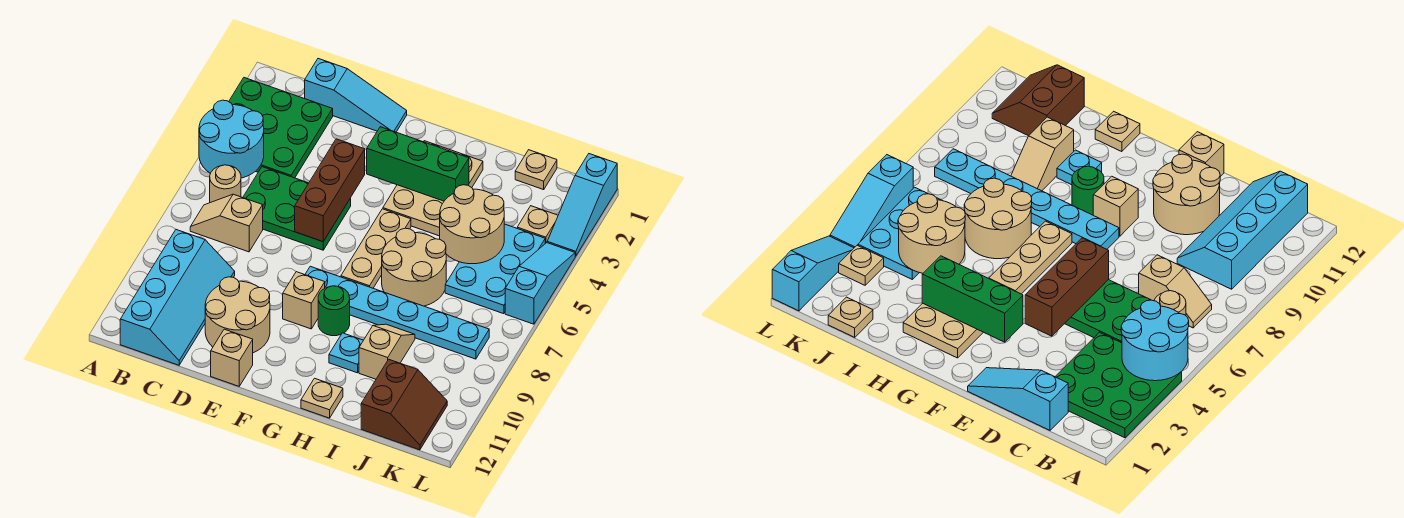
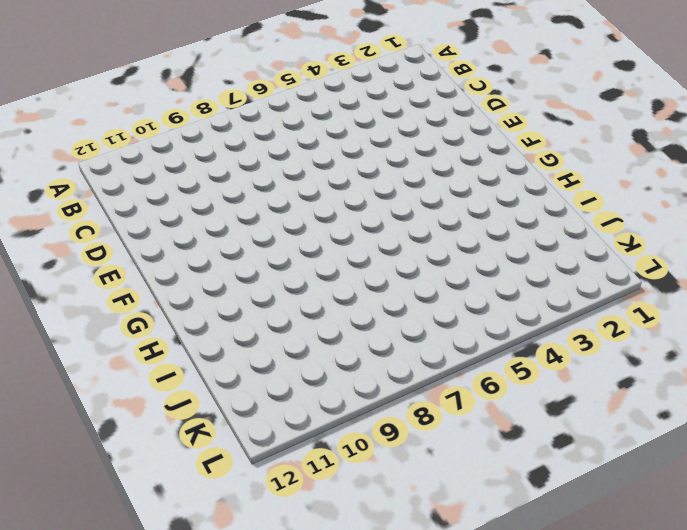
none -> green 3x3 plate [229,78,333,178]
none -> tan 1x1 round brick [210,165,241,203]
none -> tan 1x2 slope [190,194,263,252]

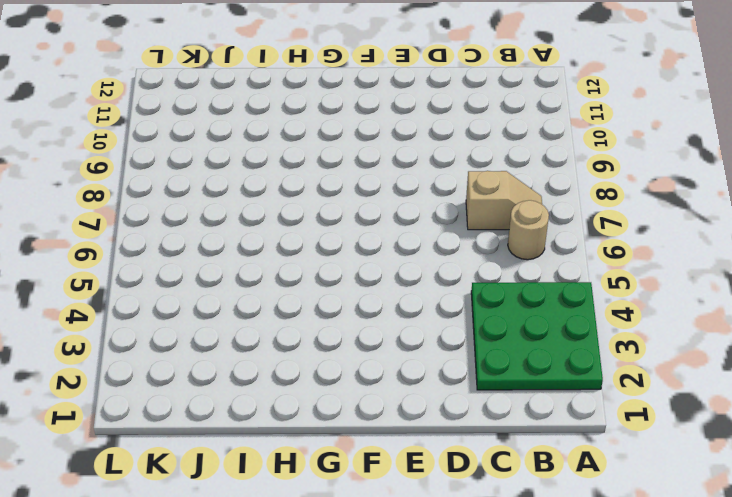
none -> cyan 2x4 slope [120,230,235,365]
none -> cyan 1x3 slope [305,59,407,132]
none -> green 2x3 plate [243,167,351,250]

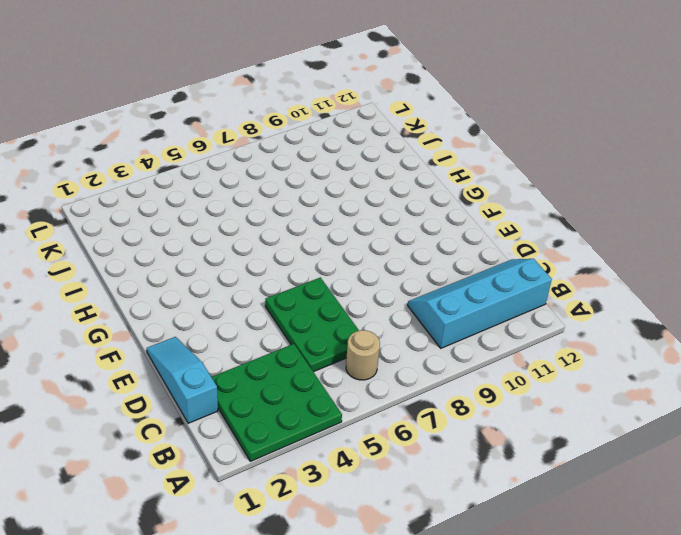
none -> tan 1x2 slope [190,194,263,252]
none -> tan 2x2 round brick [205,277,270,353]
none -> tan 1x1 brick [211,329,253,386]

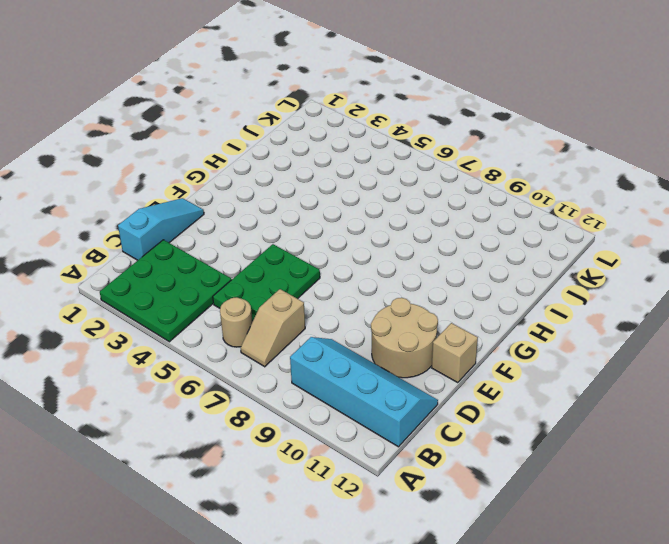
none -> cyan 1x6 plate [305,266,489,359]
none -> tan 1x1 brick [283,272,325,329]
none -> tan 2x3 plate [383,141,483,236]

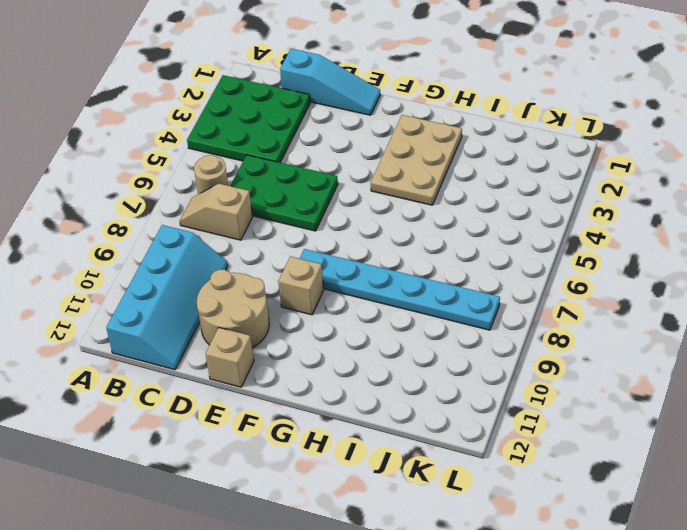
none -> tan 1x3 plate [341,209,411,288]
none -> green 1x1 round brick [318,286,350,336]
none -> tan 2x2 round brick [382,228,446,306]

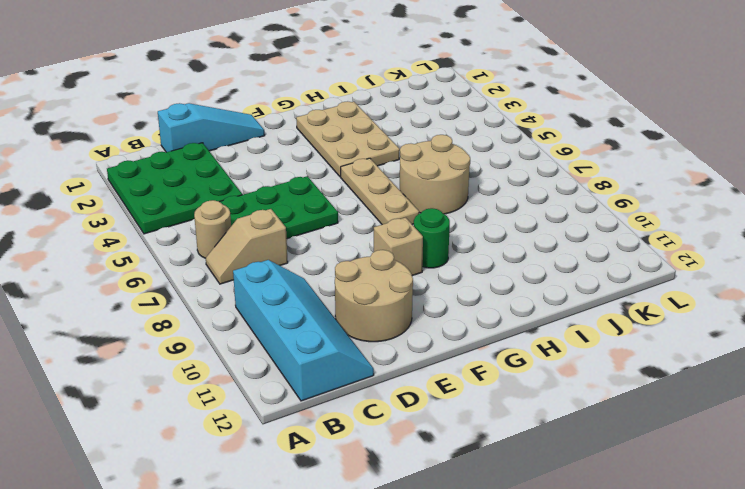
none -> tan 1x1 brick [211,329,253,386]
none -> cyan 1x6 plate [305,266,489,359]
none -> cyan 1x1 plate [329,333,363,373]

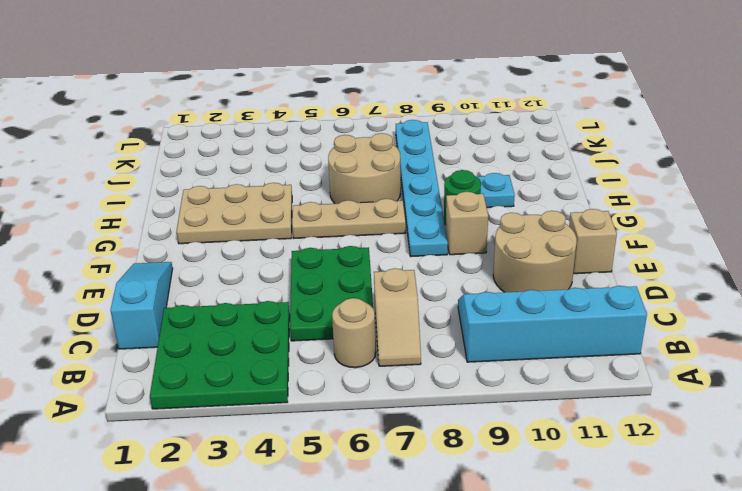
none -> tan 1x1 plate [301,378,343,418]
none -> tan 1x2 slope [359,324,415,379]
none -> tan 1x1 plate [515,150,557,190]

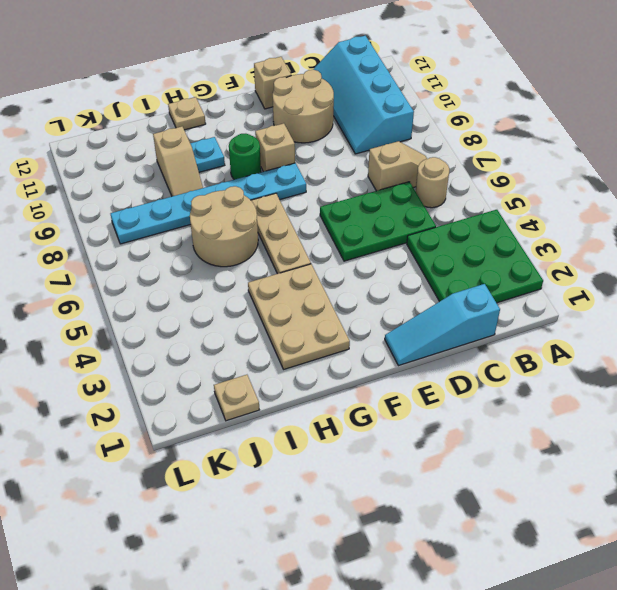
none -> cyan 2x3 plate [445,224,545,314]
none -> brown 2x2 slope [361,359,447,450]
none -> tan 1x1 plate [517,206,558,244]

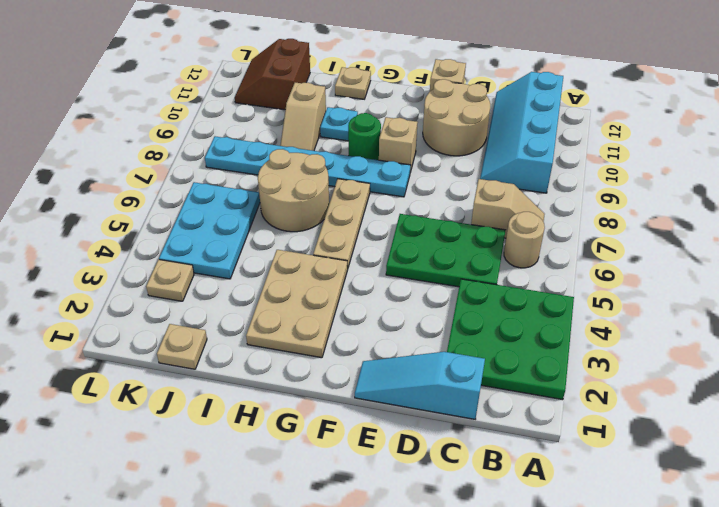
none -> cyan 1x3 slope [547,154,617,256]
none -> cyan 1x3 slope [505,243,575,324]
none -> cyan 2x2 round brick [199,100,264,178]

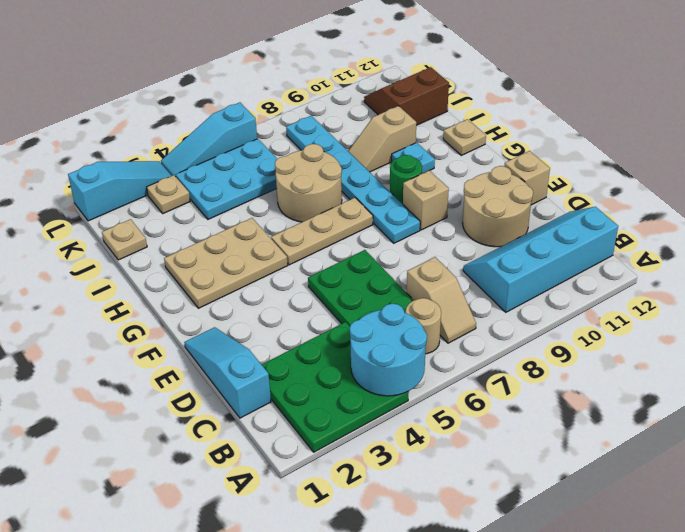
none -> brown 1x3 brick [295,139,365,242]
none -> green 1x3 brick [367,127,469,201]
none -> tan 2x2 round brick [440,185,504,264]

